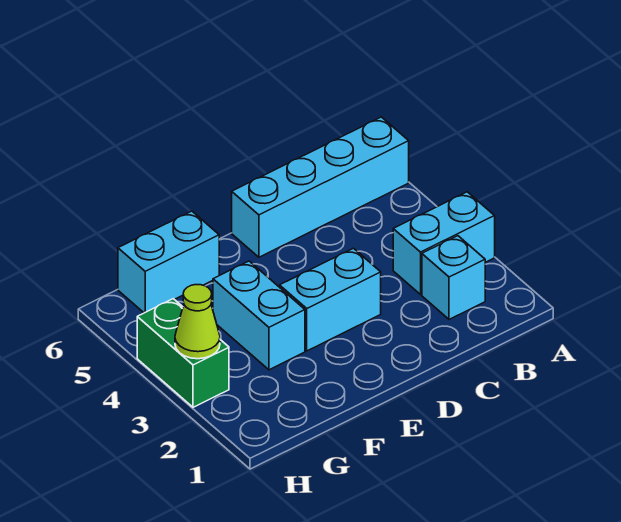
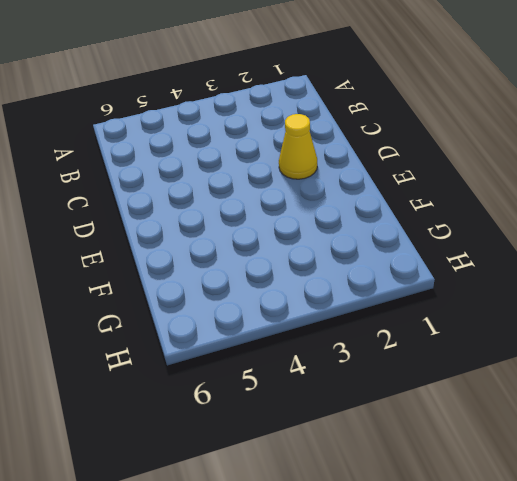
yellow 1x1 cone [279,114,317,179] -> none
none -> cyan 1x2 brick [393,192,495,294]
none -> cyan 1x4 brick [232,117,409,257]

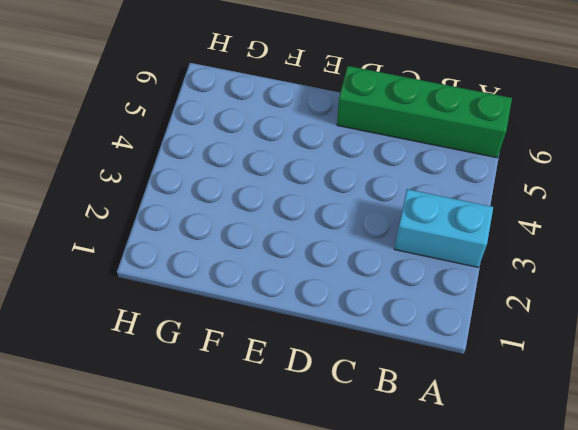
green 1x4 brick [337,66,512,158] -> cyan 1x4 brick [232,117,409,257]
none -> cyan 1x1 brick [422,236,485,319]
none -> cyan 1x2 brick [280,248,381,351]

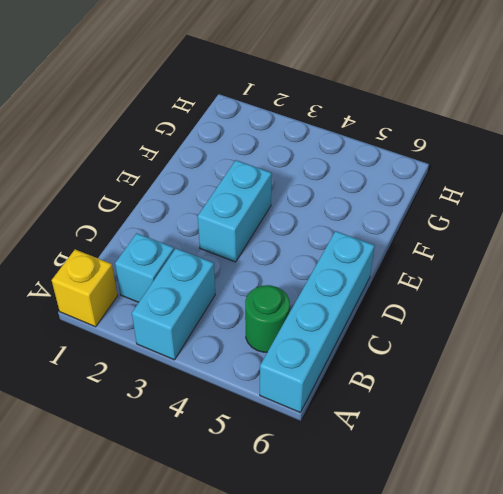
yellow 1x1 brick [52,249,117,327] -> none
green 1x1 round brick [245,285,290,352] -> none
none -> cyan 1x2 brick [213,261,305,370]
none -> cyan 1x2 brick [118,211,219,313]

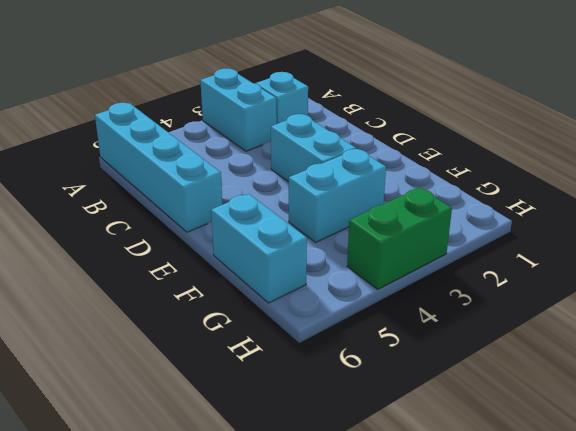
none -> lime 1x1 cone [175,285,220,359]

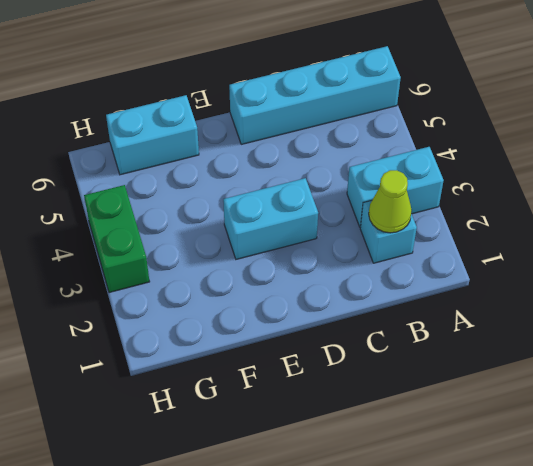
lime 1x1 cone [369,170,412,233] -> lime 1x1 cone moved to [175,285,220,359]
none -> cyan 1x2 brick [213,261,305,370]

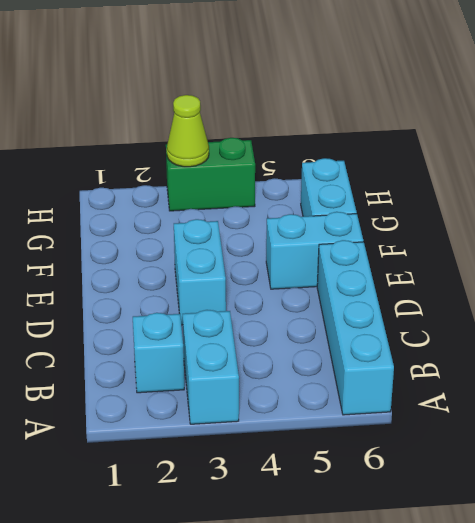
cyan 1x2 brick [266,212,363,289] -> cyan 1x2 brick moved to [213,261,305,370]

